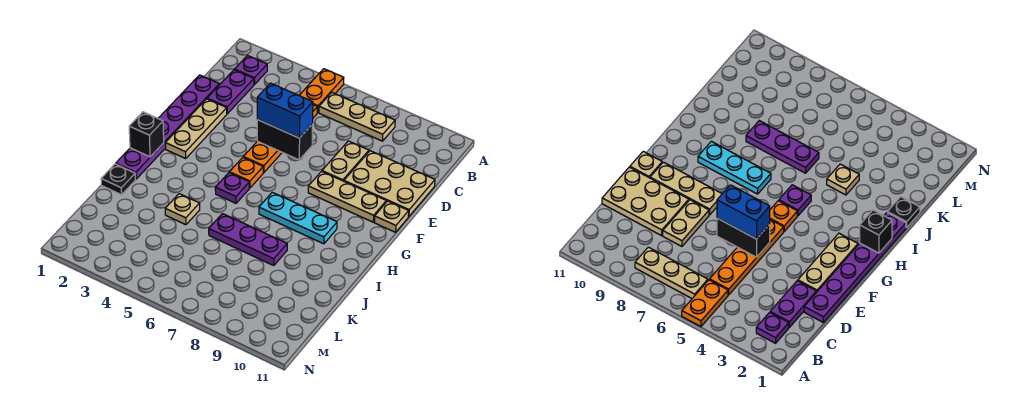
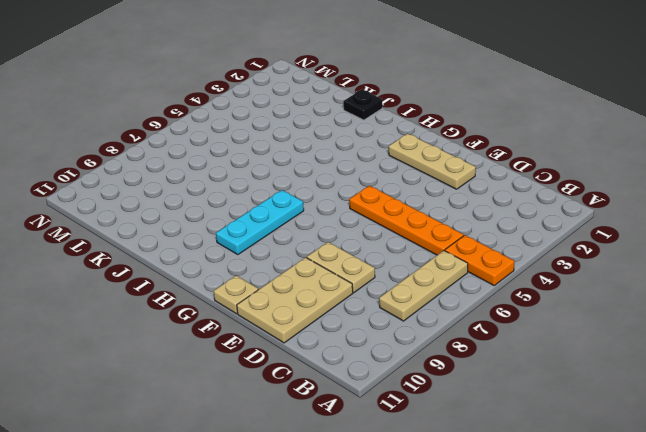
none -> purple 1x1 plate [235,56,267,85]
none -> purple 1x2 plate [207,70,254,114]
none -> purple 1x6 plate [116,75,219,179]

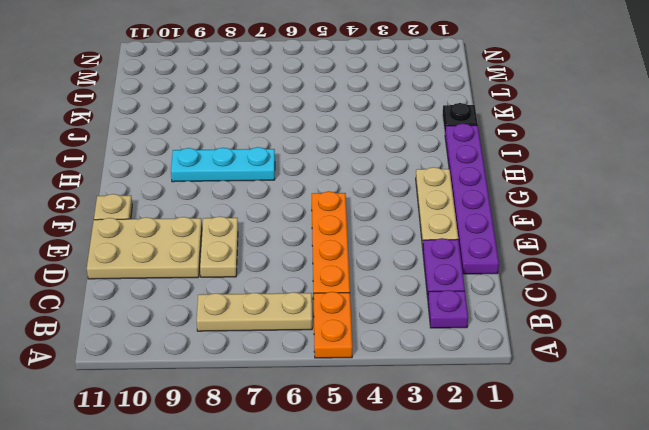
none -> tan 1x3 plate [308,171,386,222]
none -> orange 1x1 plate [230,158,263,188]
none -> purple 1x1 plate [215,173,249,203]

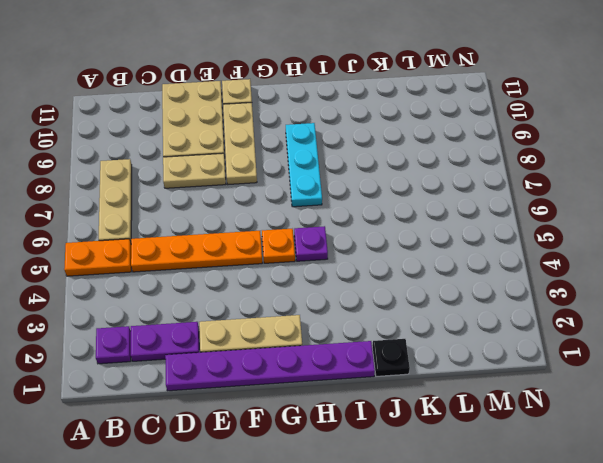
none -> tan 1x1 plate [165,194,200,225]
none -> purple 1x3 plate [209,214,287,266]
none -> black 1x2 brick [257,120,313,160]

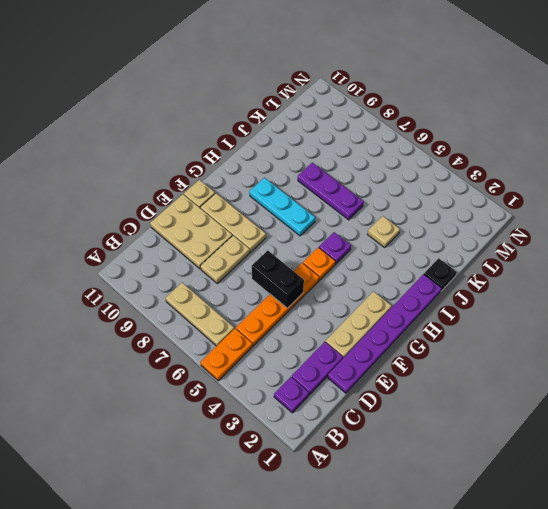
none -> black 1x1 brick [129,112,164,157]
none -> blue 1x2 brick [257,83,313,138]

